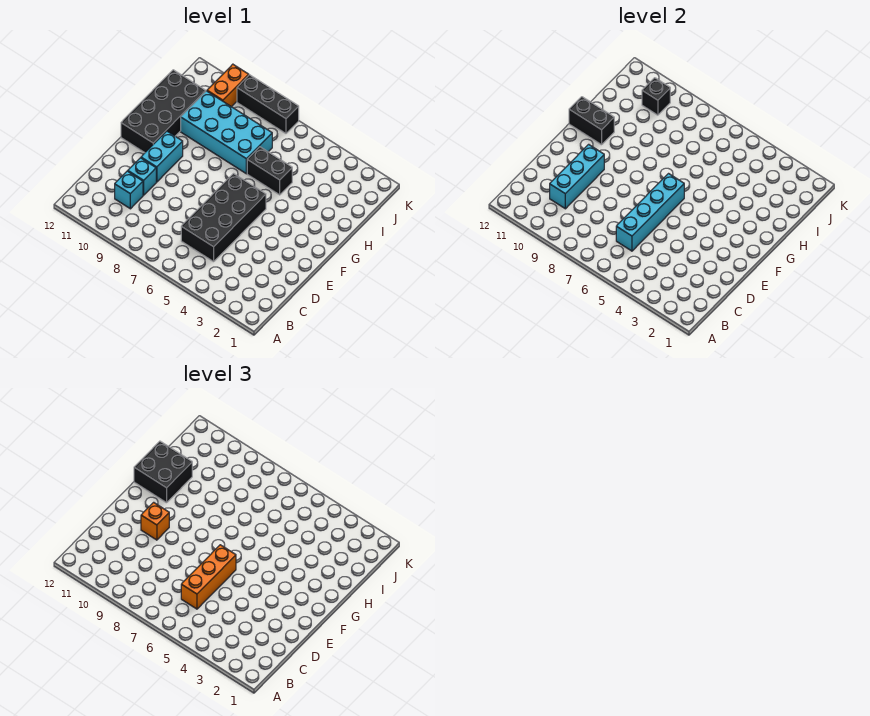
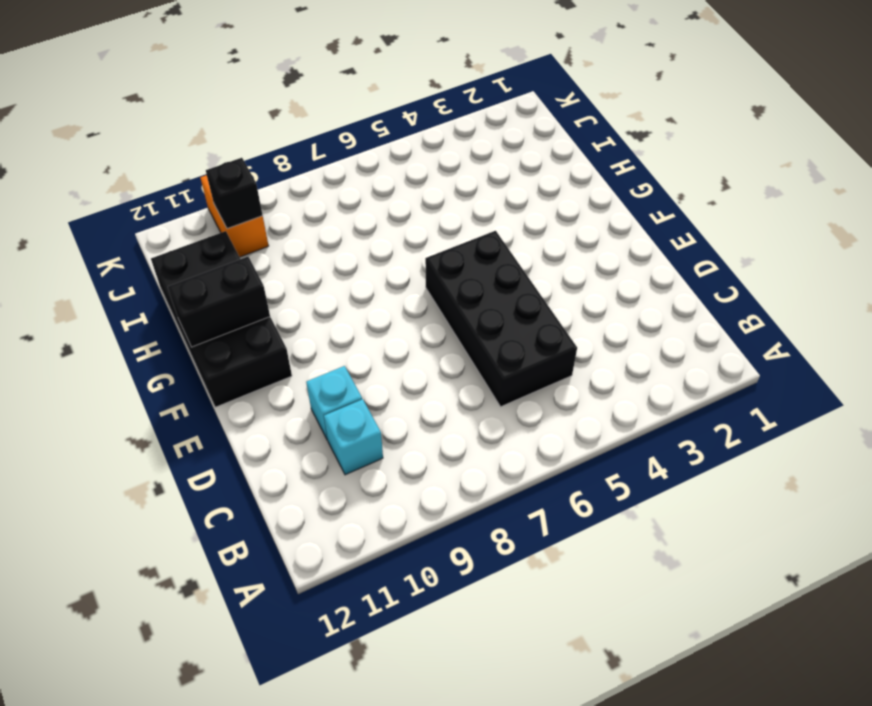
none -> cyan 1x2 brick [141,131,183,182]
none -> black 1x2 brick [247,147,292,195]
none -> cyan 2x4 brick [181,91,272,174]

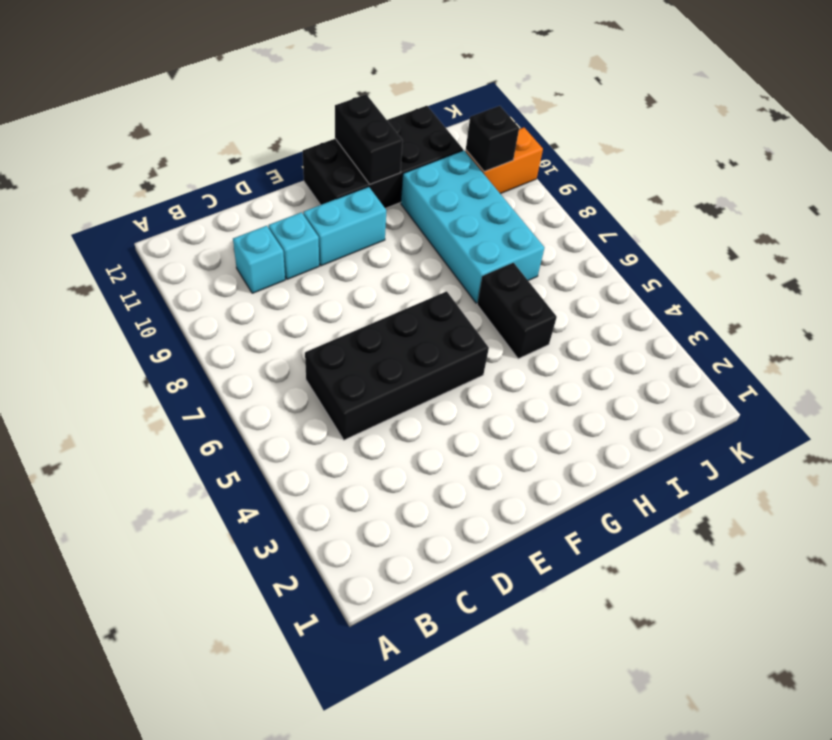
none -> black 1x3 brick [237,75,299,133]
none -> cyan 1x4 brick [616,174,684,251]
none -> cyan 1x3 brick [550,144,604,209]

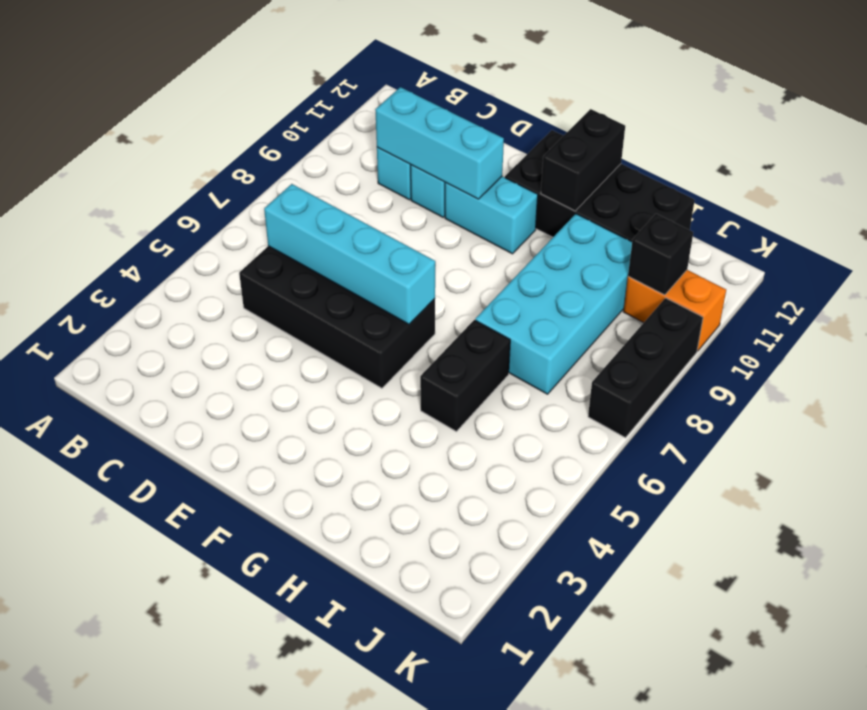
none -> orange 1x3 brick [181,545,236,609]
none -> orange 1x1 brick [141,502,169,540]
none -> black 2x2 brick [134,441,192,503]

